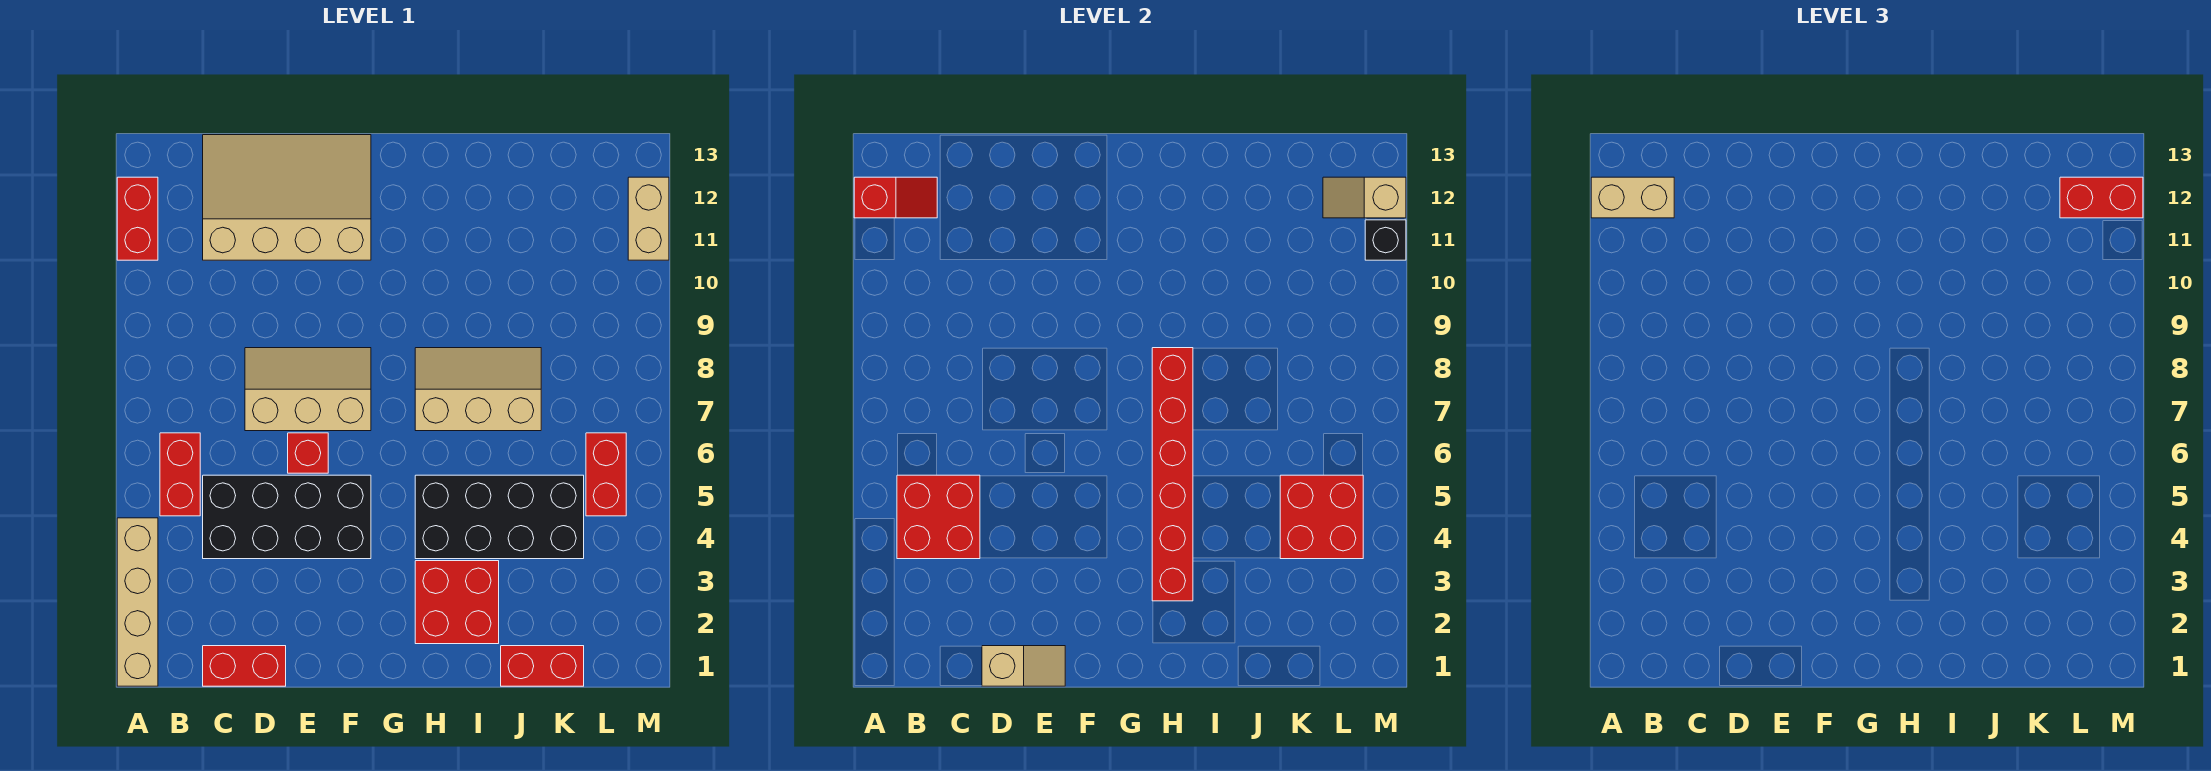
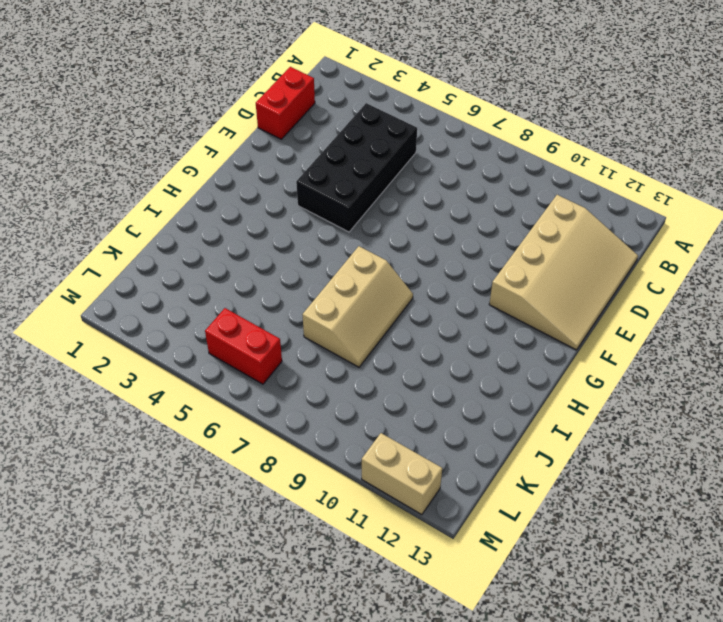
none -> tan 1x4 brick [117,518,158,686]
none -> red 1x2 brick [117,177,158,260]
none -> red 1x2 brick [160,433,200,516]

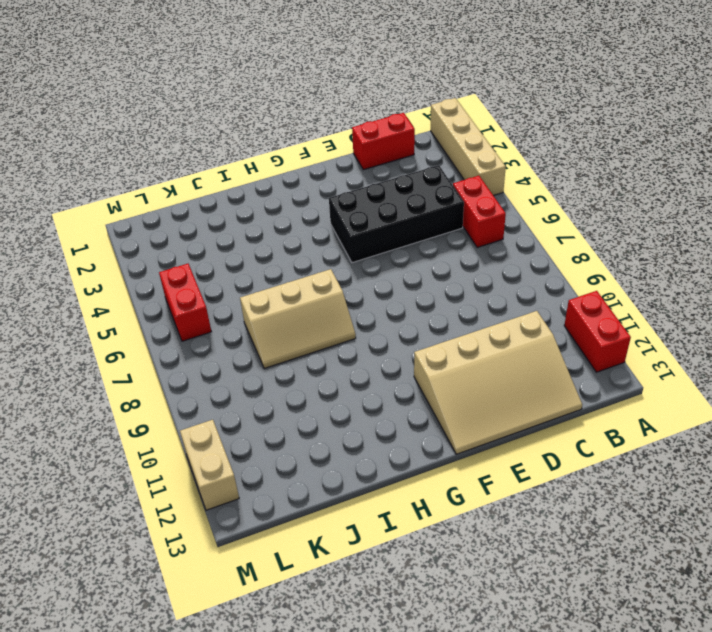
none -> tan 2x3 slope [245,348,371,431]
none -> red 1x1 brick [288,433,328,473]
none -> red 2x2 brick [415,561,499,644]

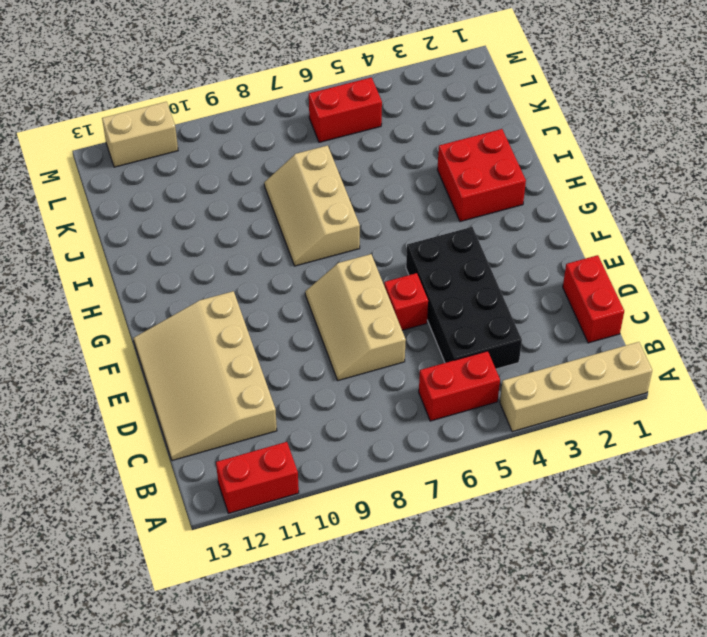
none -> black 2x4 brick [415,475,584,559]
none -> red 1x2 brick [501,646,584,686]
none -> red 1x2 slope [854,177,937,218]

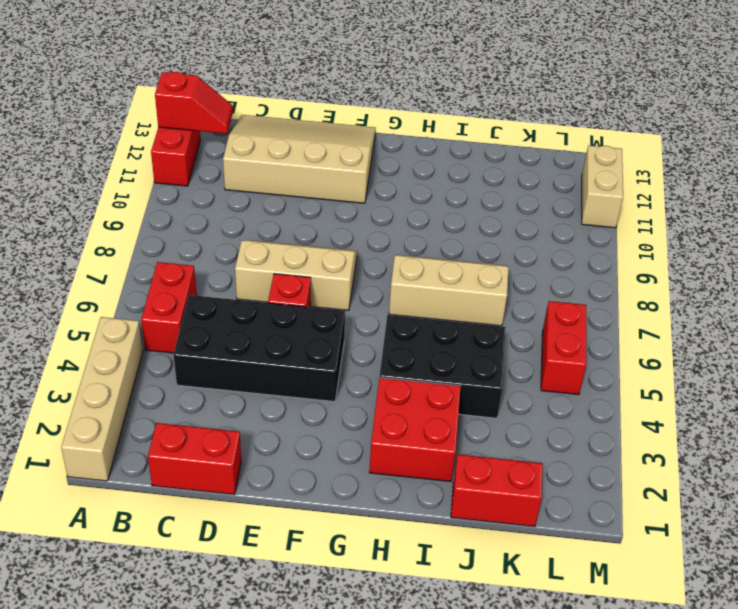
black 2x3 brick [379,315,506,418] -> black 2x4 brick [415,475,584,559]
none -> red 2x2 brick [897,475,980,559]
none -> tan 1x2 slope [982,646,1065,686]
none -> red 1x6 brick [1152,348,1193,601]

